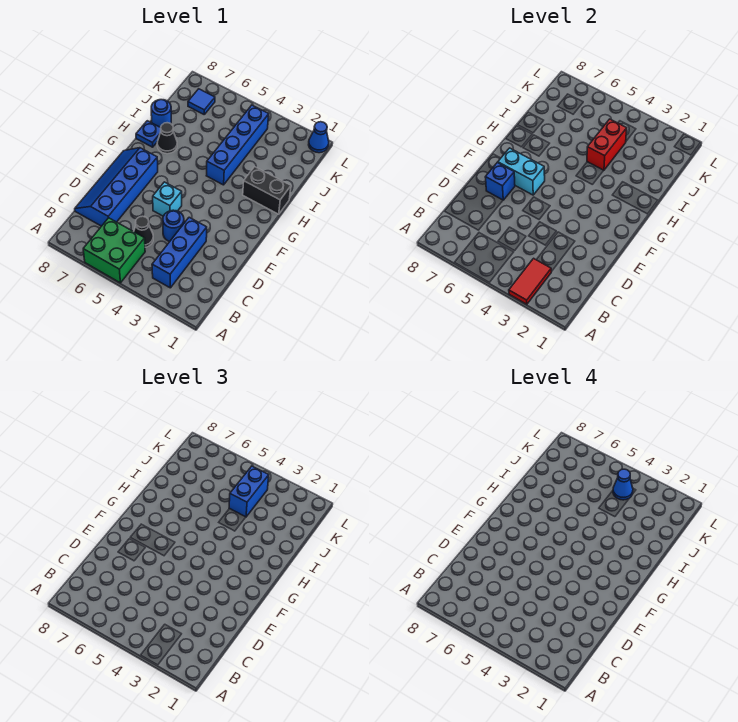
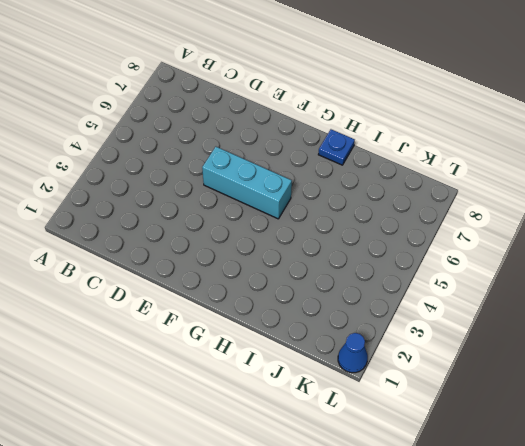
cyan 1x3 brick [202,147,292,219] -> cyan 1x1 brick [153,182,182,216]
none -> green 2x2 brick [83,218,145,283]
none -> blue 1x3 brick [152,217,207,288]
none -> black 1x1 cone [134,216,153,247]

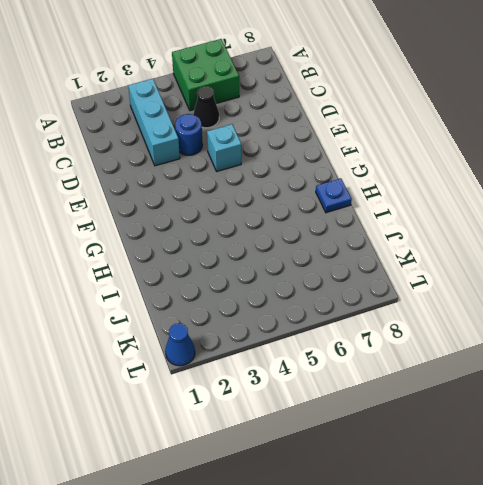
cyan 1x3 brick [128,79,180,166] -> blue 1x3 brick [152,217,207,288]
none -> blue 2x4 slope [75,148,158,226]
none -> black 1x2 brick [243,167,291,214]
none -> blue 1x4 brick [206,105,269,185]

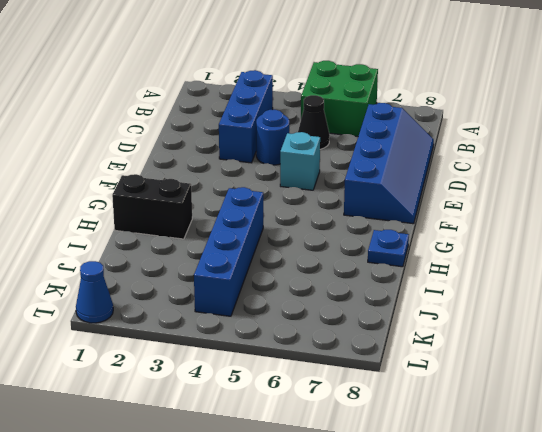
none -> black 1x1 cone [157,123,177,154]
none -> blue 1x1 round brick [151,100,171,128]
none -> blue 1x1 tile [188,89,215,114]

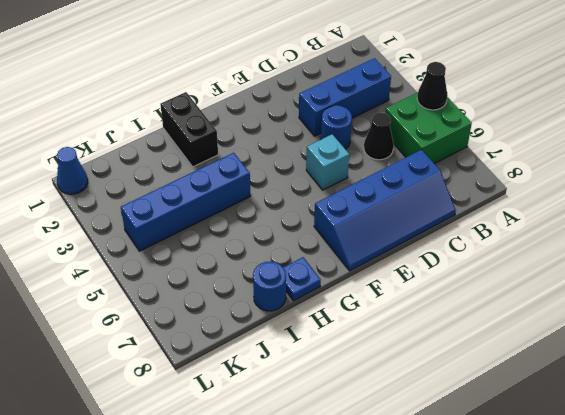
black 1x1 cone [417,62,448,110] -> black 1x1 cone moved to [157,123,177,154]
none -> blue 1x1 tile [188,89,215,114]
none -> red 1x2 tile [509,258,551,304]
none -> blue 1x1 brick [485,163,515,200]

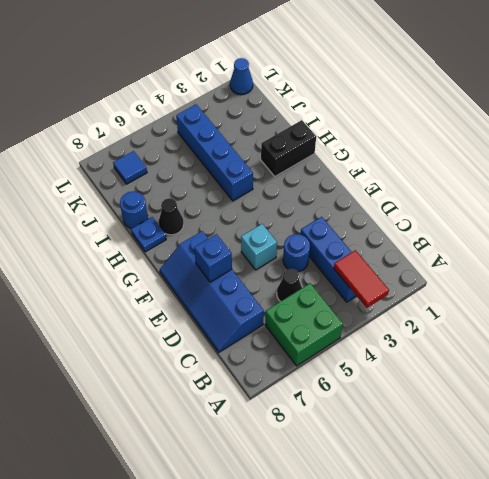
none -> cyan 1x2 brick [498,148,545,195]
none -> red 1x2 brick [587,119,627,170]
none -> blue 1x2 brick [229,466,269,517]

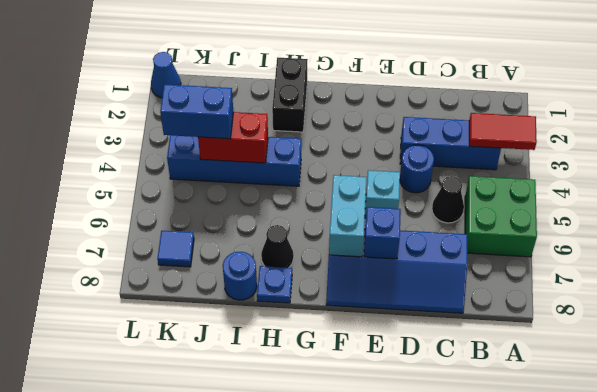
none -> blue 1x1 cone [613,469,633,500]

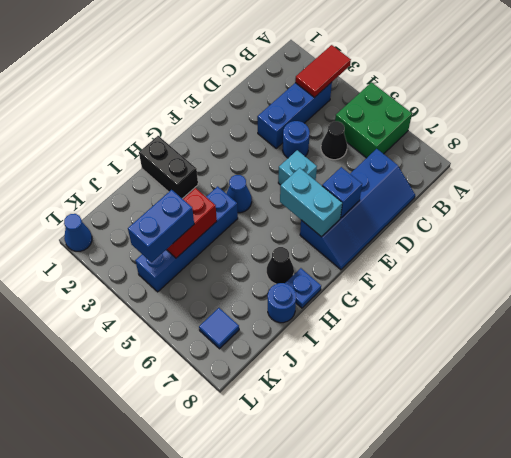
blue 1x1 cone [226,175,252,213] -> blue 1x1 cone moved to [613,469,633,500]

